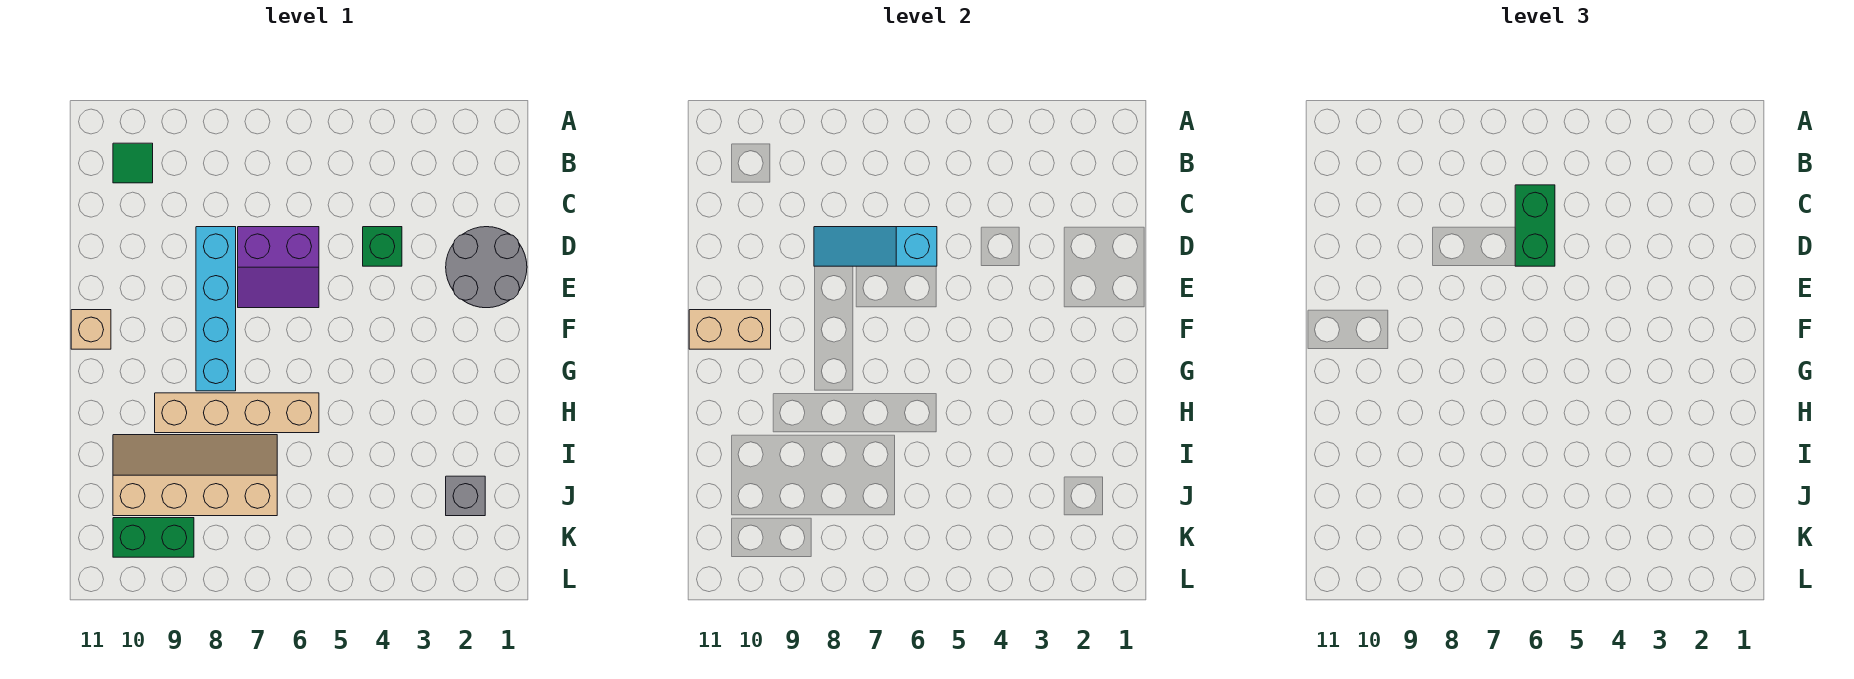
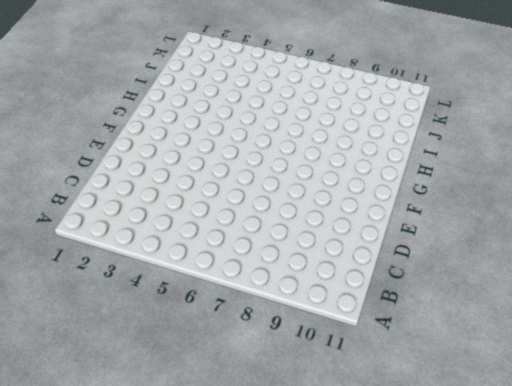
none -> green 1x1 tile [113,143,153,183]
none -> grey 2x2 round brick [446,227,527,308]
none -> green 1x1 brick [363,227,402,266]

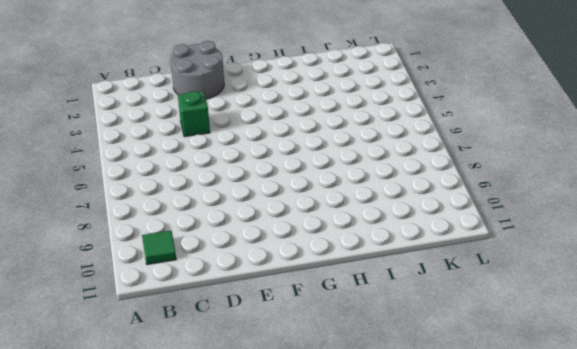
none -> purple 2x2 slope [238,227,319,308]
none -> cyan 1x4 brick [196,227,236,391]
none -> tan 1x1 brick [71,310,111,349]

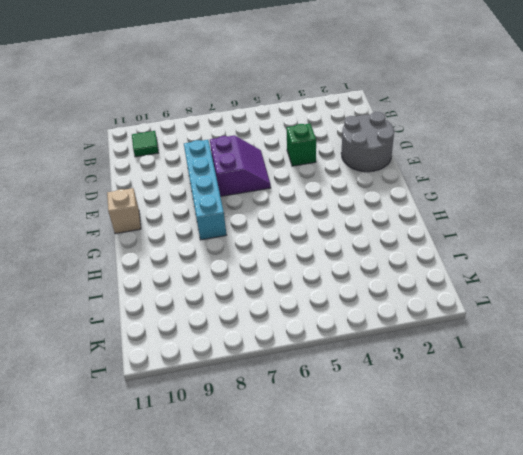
purple 2x2 slope [210,135,271,196] -> purple 2x2 slope turned to [238,227,319,308]
none -> tan 1x4 brick [155,393,319,433]
none -> tan 2x4 slope [113,435,277,516]
none -> grey 1x1 brick [446,476,485,516]

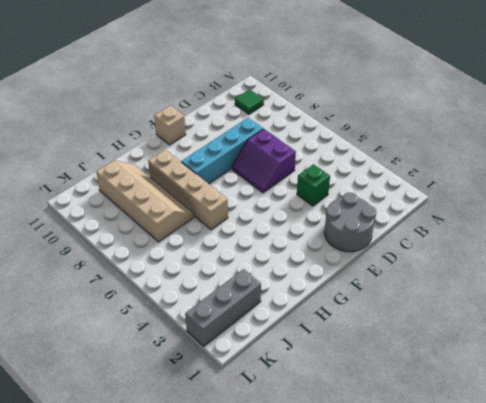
grey 1x3 brick [185,269,261,346] -> grey 1x1 brick [446,476,485,516]
none -> green 1x2 brick [113,518,194,557]
none -> cyan 1x3 slope [814,227,937,266]
none -> tan 1x2 brick [689,310,771,349]

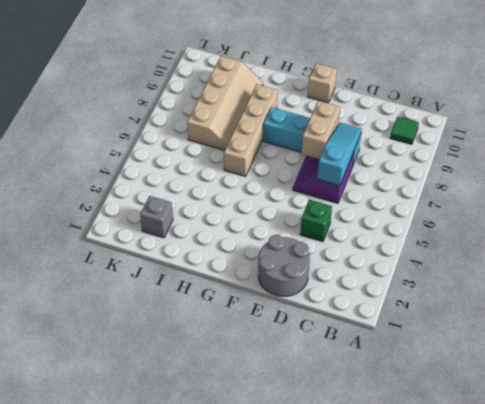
tan 1x2 brick [302,101,340,159] -> tan 1x2 brick moved to [689,310,771,349]
none -> green 1x2 brick [113,518,194,557]
none -> green 1x2 brick [1515,185,1555,266]

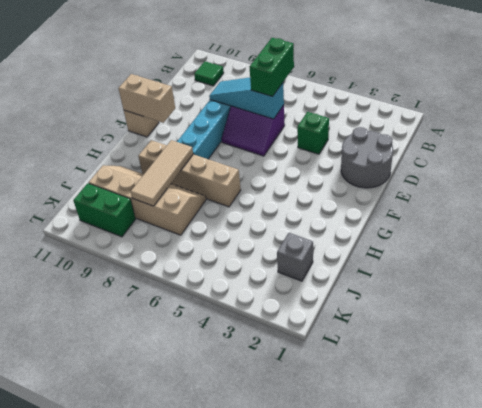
tan 1x3 tile [131,140,193,206] -> none

